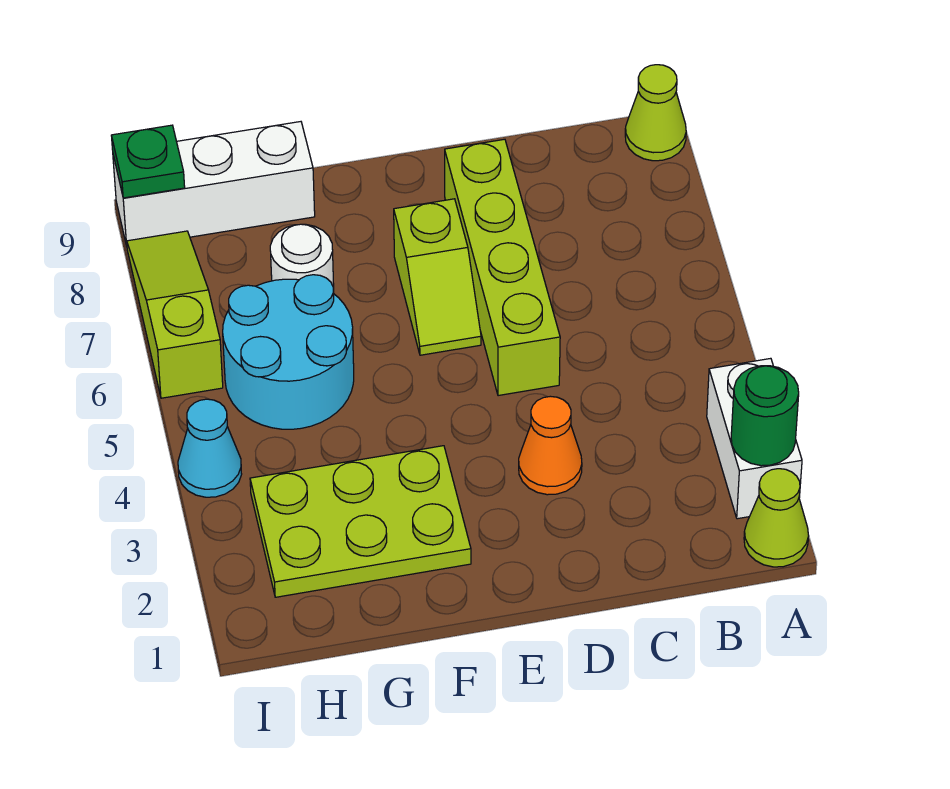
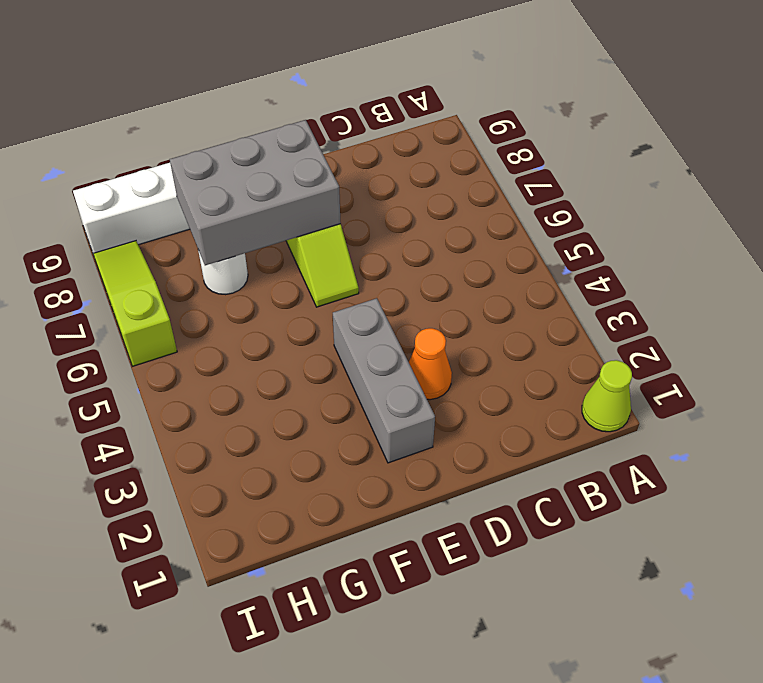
grey 1x3 brick [333,298,435,463] -> none
grey 2x3 brick [170,120,341,265] -> none
none -> white 1x2 brick [707,358,802,519]
none -> lime 1x1 cone [625,65,686,161]
none -> lime 1x4 brick [445,139,560,396]

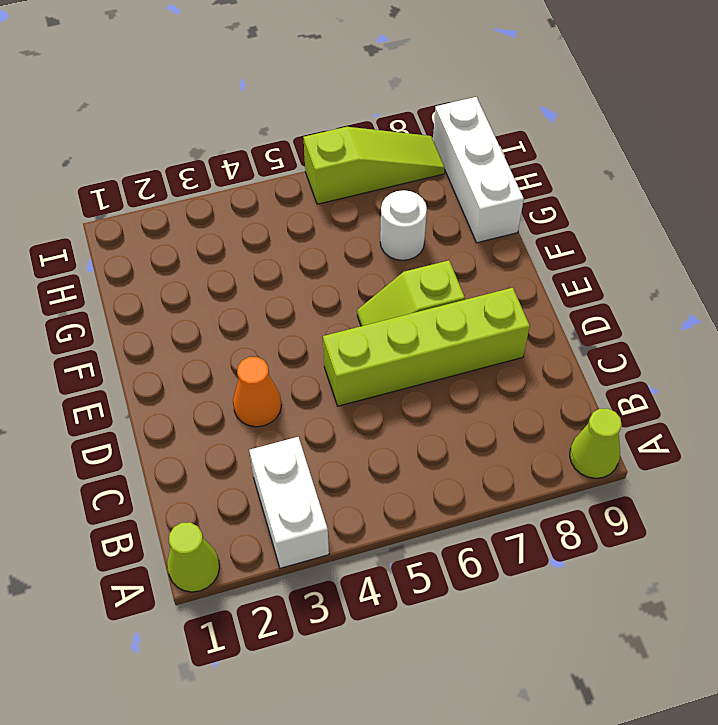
white 1x2 brick [249,437,329,568] -> white 1x2 brick turned to [707,358,802,519]
none -> lime 2x3 plate [250,446,471,597]
none -> cyan 2x2 round brick [223,275,354,429]
none -> cyan 1x1 cone [178,399,242,497]

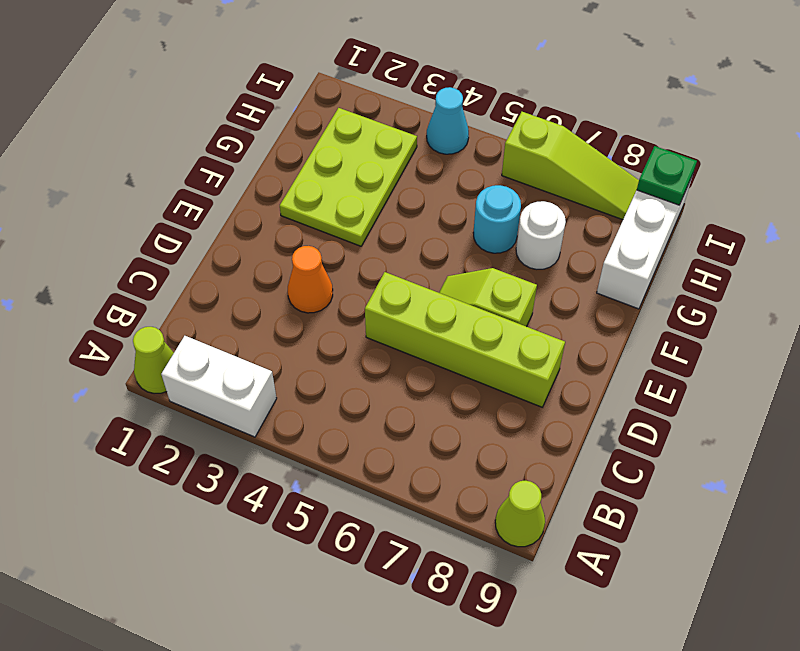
cyan 1x1 round brick [473,185,521,253] -> cyan 2x2 round brick [223,275,354,429]
none -> green 1x1 round brick [731,366,799,466]

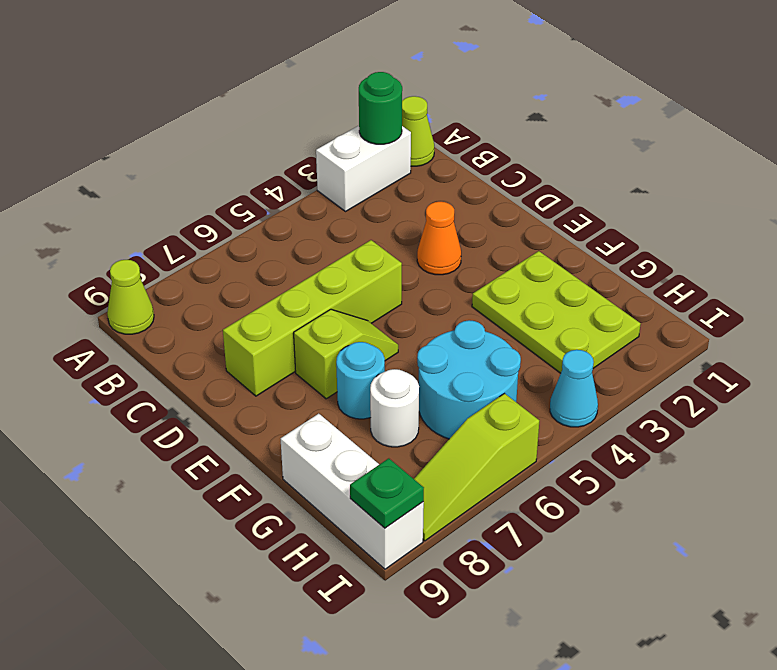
cyan 1x1 round brick [336,342,385,419] -> none

